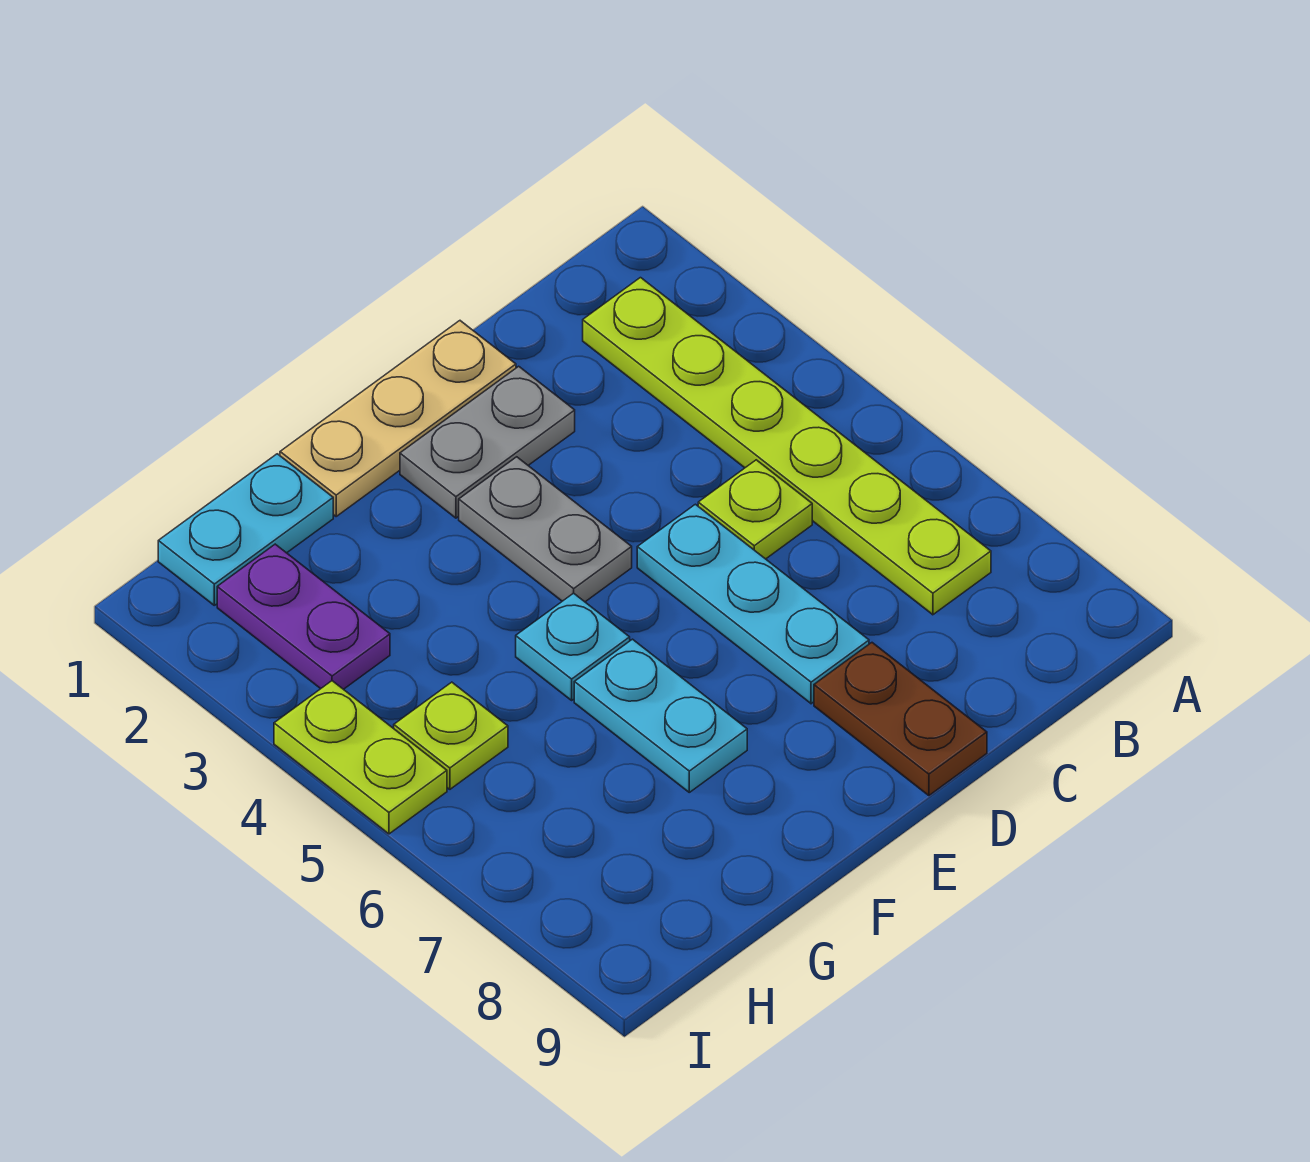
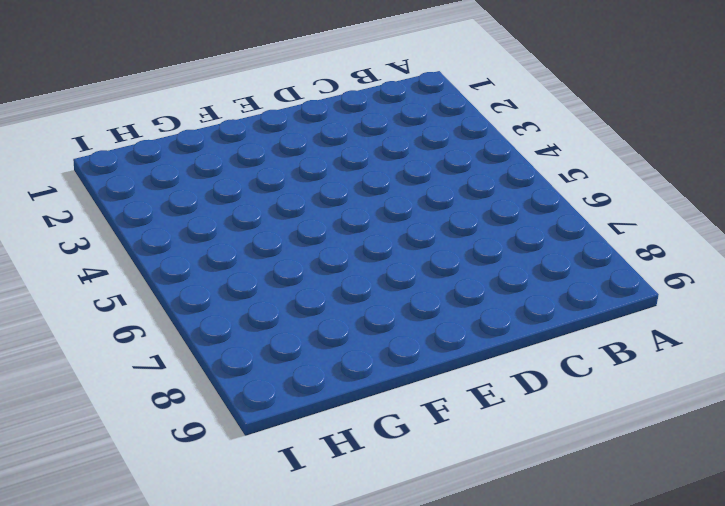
none -> lime 1x6 plate [583,278,991,615]
none -> lime 1x1 plate [698,460,812,559]
none -> tan 1x3 plate [280,321,516,516]

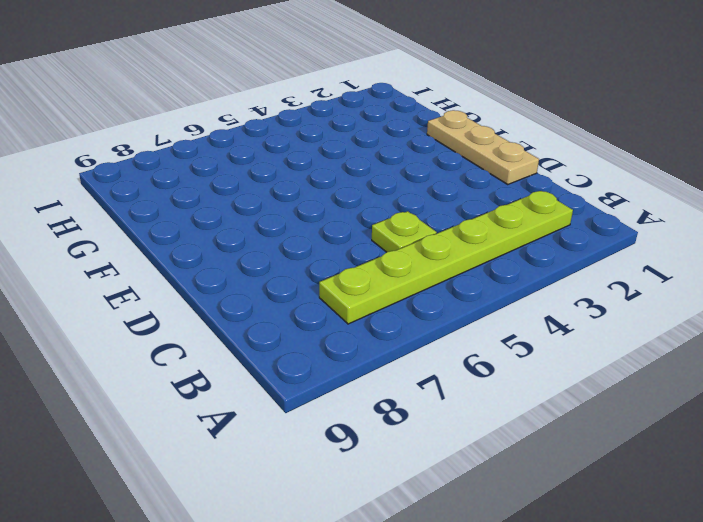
none -> grey 1x2 plate [400,366,575,518]
none -> cyan 1x3 plate [637,504,869,704]
none -> brown 1x2 plate [814,643,987,796]

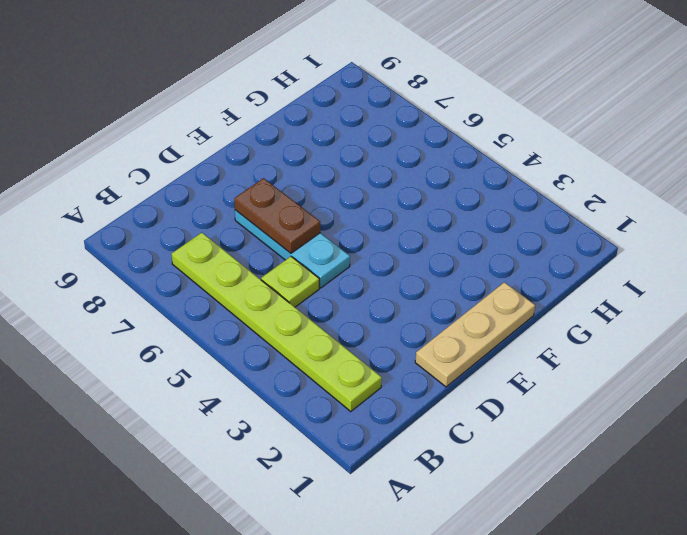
brown 1x2 plate [234,178,320,253] -> brown 1x2 plate moved to [814,643,987,796]
none -> grey 1x2 plate [400,366,575,518]
none -> grey 1x2 plate [459,457,632,602]
none -> cyan 1x1 plate [516,593,630,700]

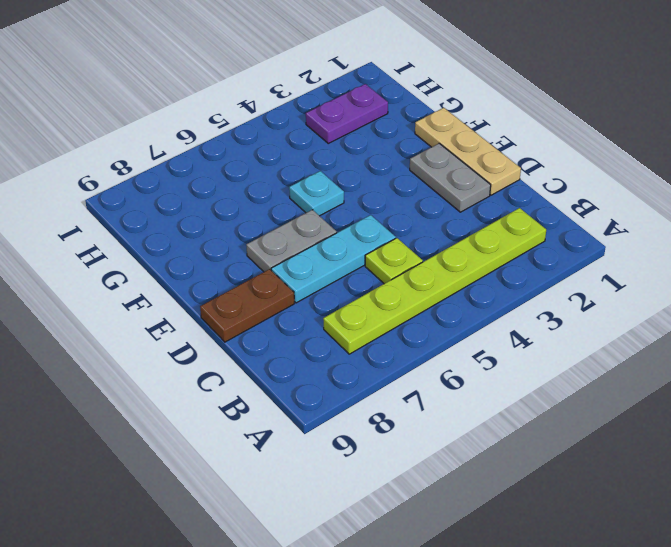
grey 1x2 plate [246,210,337,272] -> grey 1x2 plate moved to [459,457,632,602]
none -> cyan 1x2 plate [574,639,747,792]
none -> cyan 1x2 plate [158,454,333,605]
none -> lime 1x1 plate [394,682,508,789]

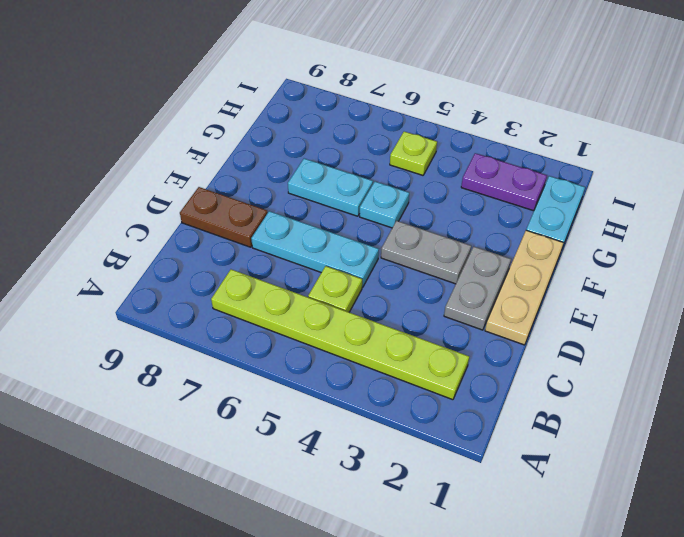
none -> lime 1x2 plate [274,681,447,834]

